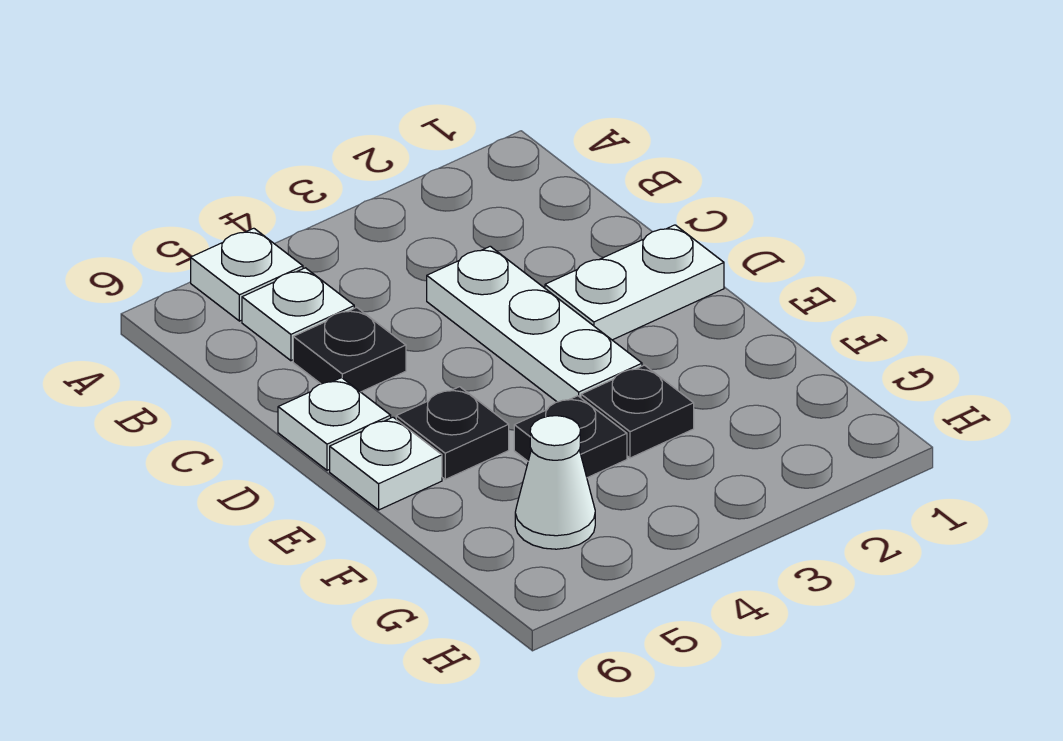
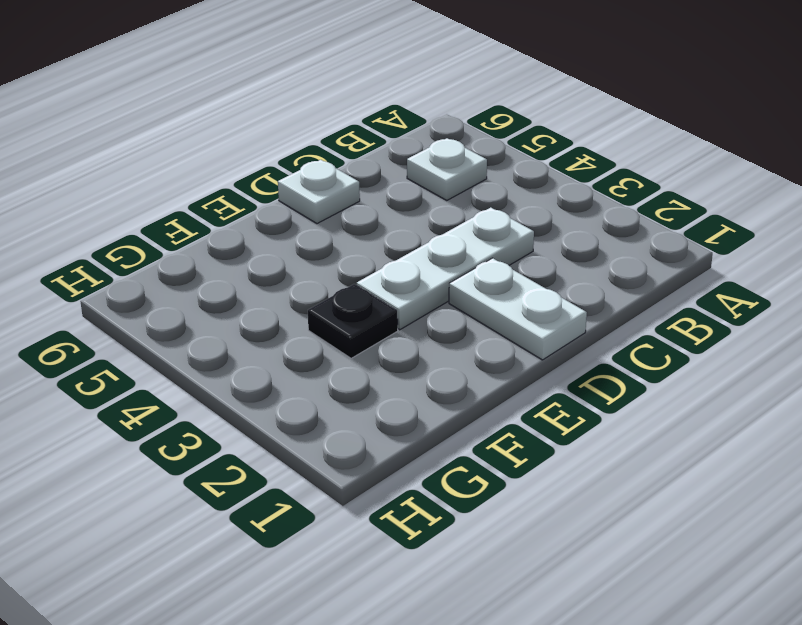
none -> white 1x1 plate [191,228,303,321]
none -> black 1x1 plate [293,308,406,392]

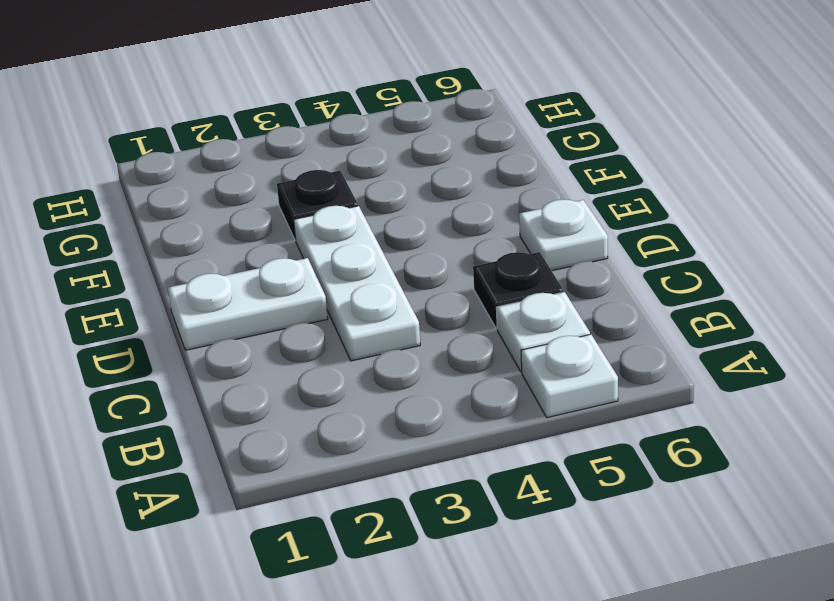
none -> black 1x1 plate [396,387,509,479]
none -> white 1x1 plate [330,417,442,510]

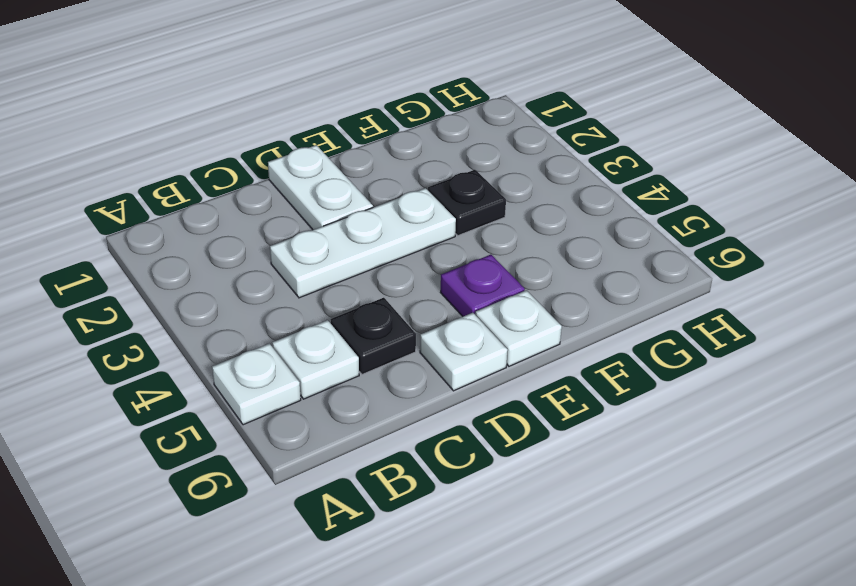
purple 1x1 plate [441,255,525,316] -> black 1x1 plate [396,387,509,479]
none -> black 1x1 plate [514,396,627,478]
none -> white 1x1 cone [515,416,595,549]

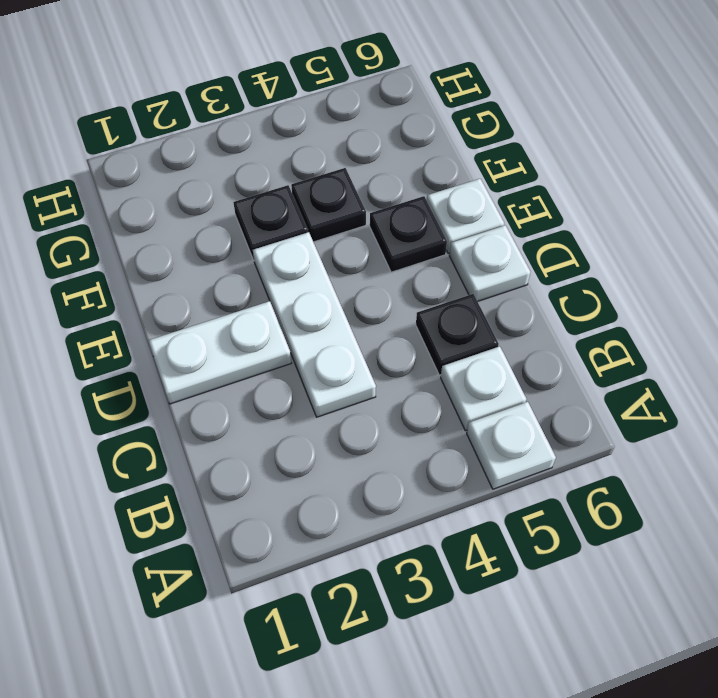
none -> white 1x1 cone [515,416,595,549]

